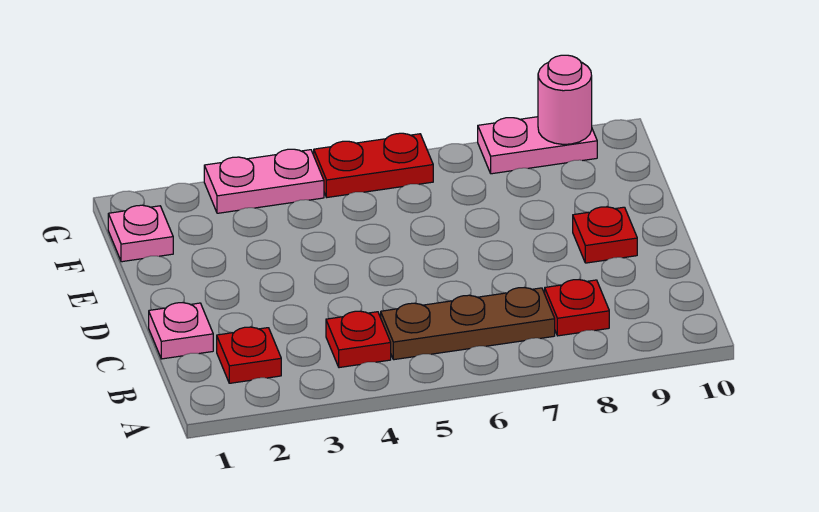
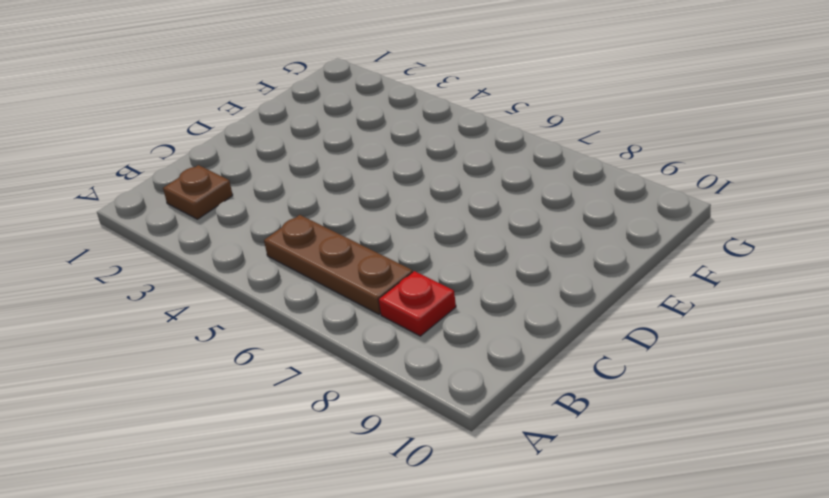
brown 1x1 plate [163,165,233,219] -> red 1x1 plate [217,327,281,383]
none -> red 1x1 plate [326,311,391,368]
none -> pink 1x1 plate [149,303,213,359]

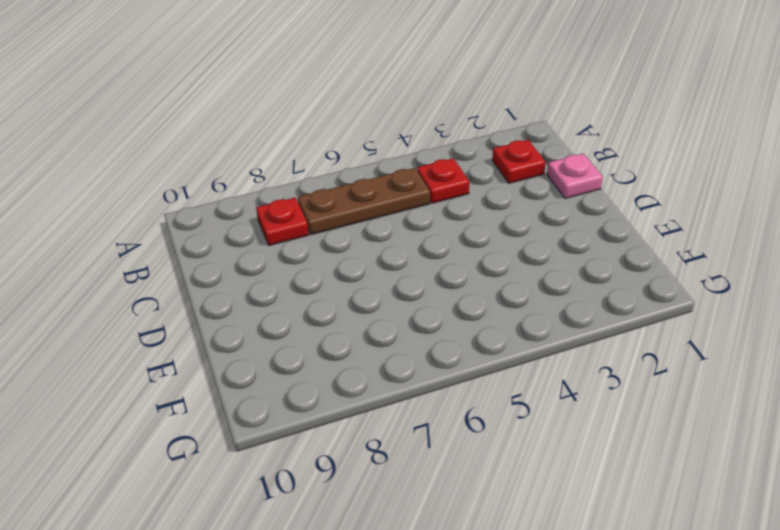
none -> red 1x1 plate [573,207,637,263]
none -> pink 1x1 plate [108,205,173,262]

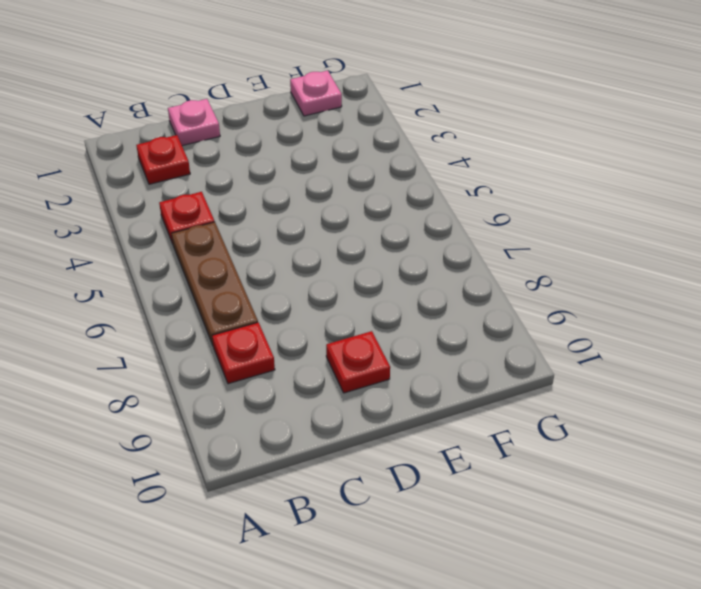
none -> pink 1x2 plate [204,149,324,213]
none -> red 1x2 plate [314,133,433,197]

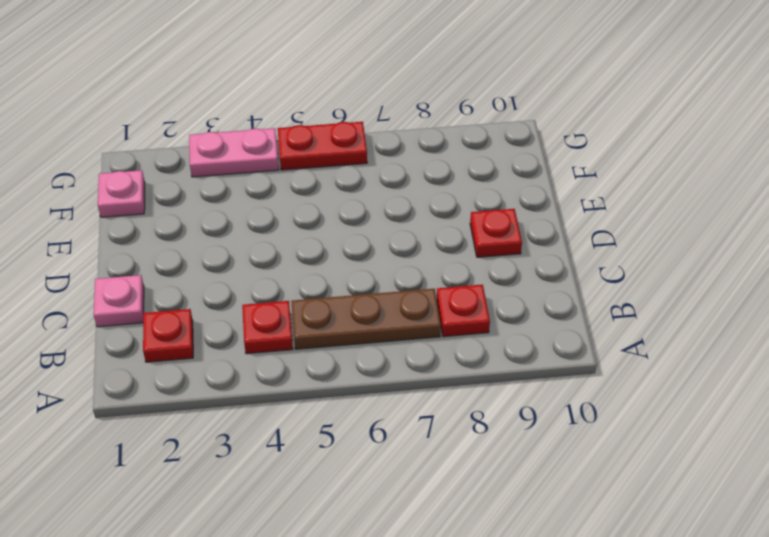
none -> pink 1x2 plate [478,117,597,174]
none -> pink 1x1 round brick [538,55,592,144]

